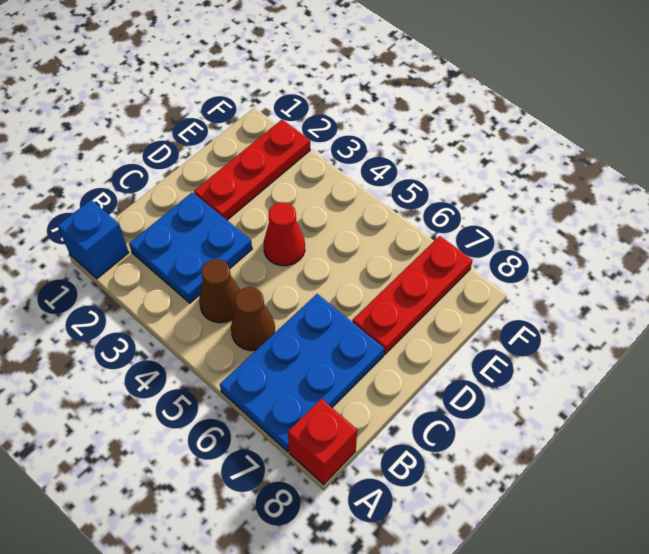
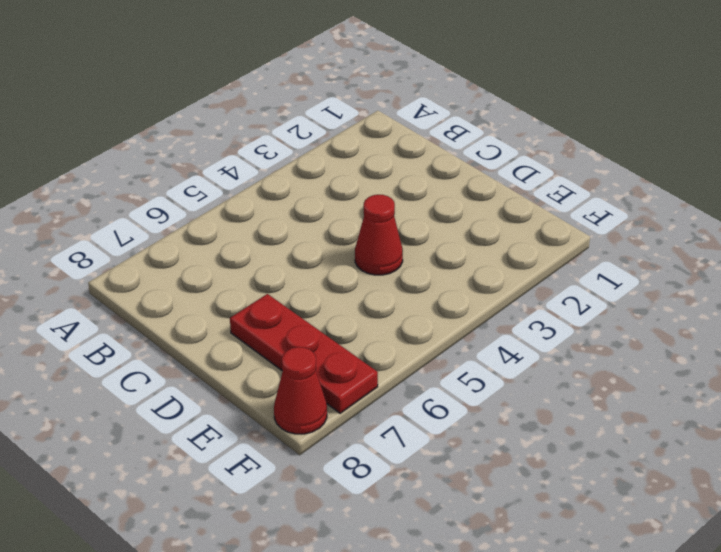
red 1x1 cone [274,347,327,434] -> none
none -> blue 1x1 brick [58,200,129,279]
none -> blue 2x3 plate [220,294,384,452]

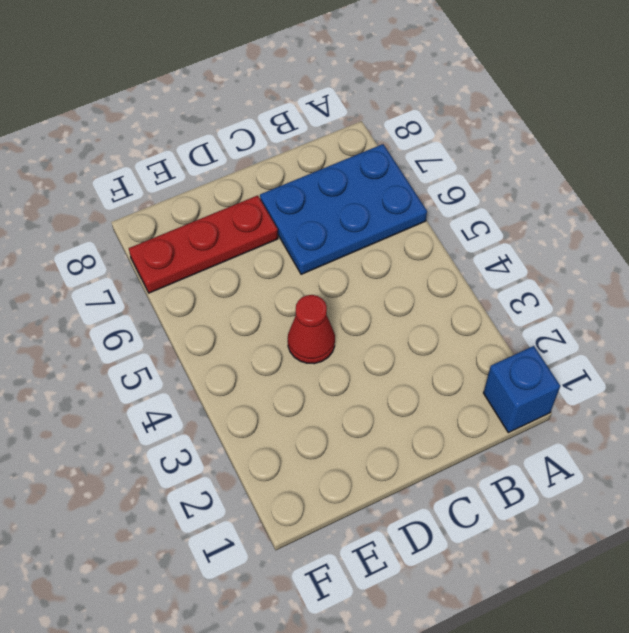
none -> red 1x1 brick [288,399,357,484]
none -> blue 2x2 plate [129,192,252,303]

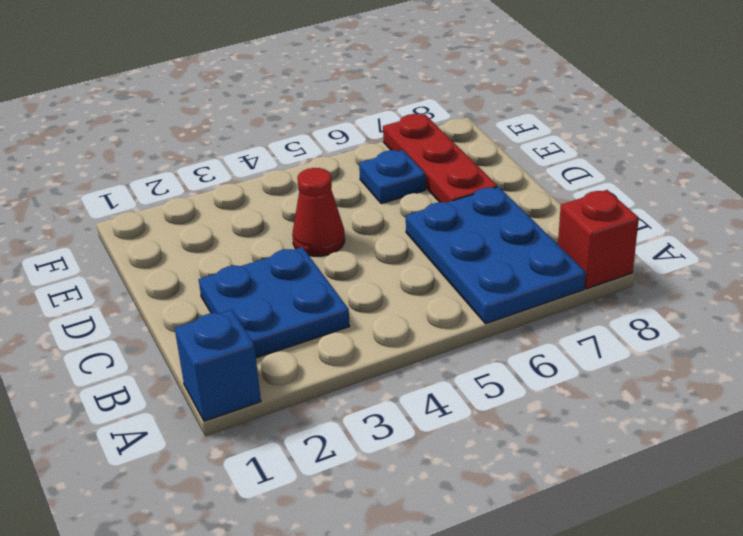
blue 1x1 plate [359,150,426,204] -> none
none -> brown 1x1 cone [199,259,240,323]
none -> brown 1x1 cone [231,287,275,351]

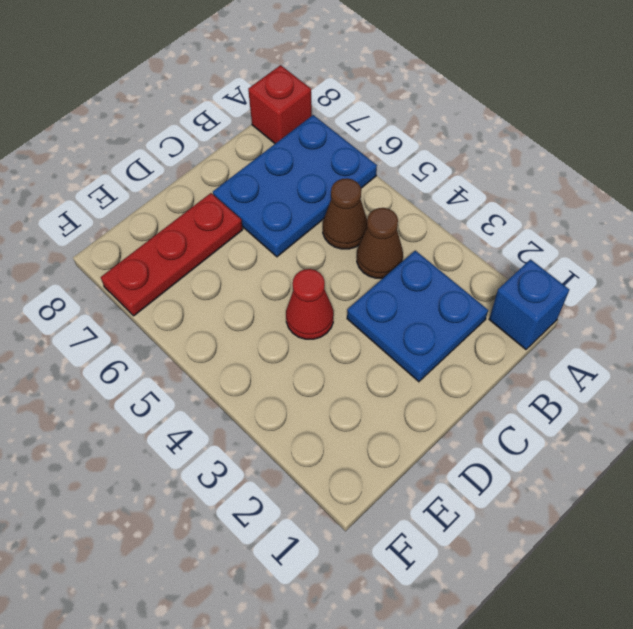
none -> red 1x3 plate [194,120,310,220]

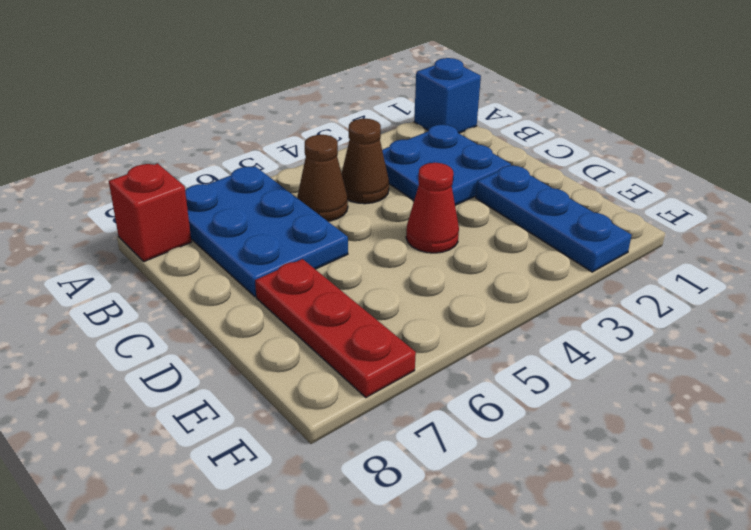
blue 1x3 plate [476,165,632,272] -> red 1x3 plate [194,120,310,220]

